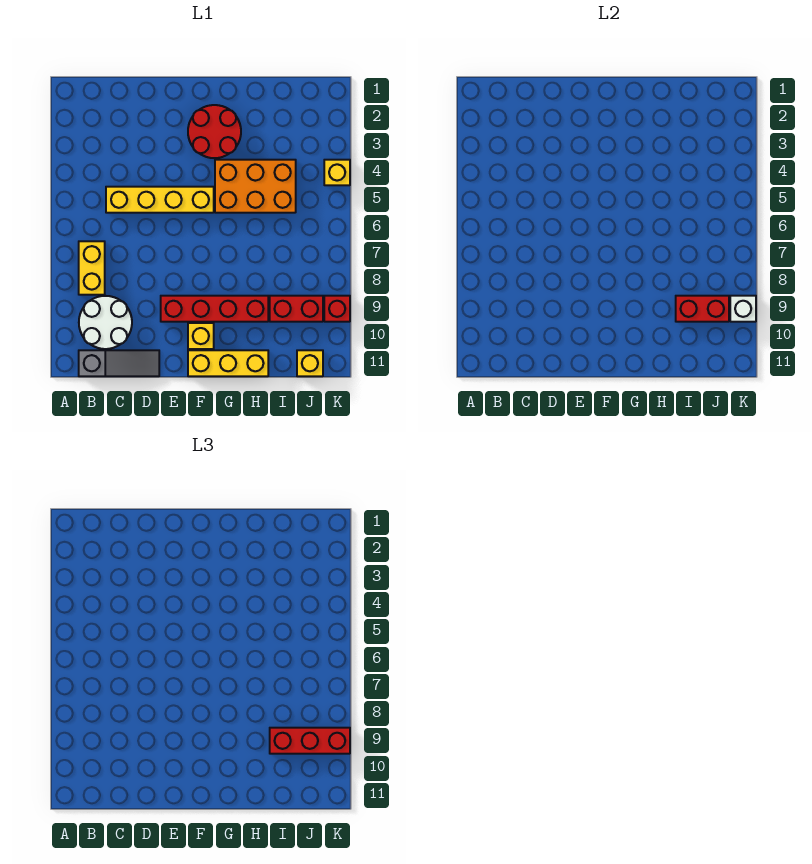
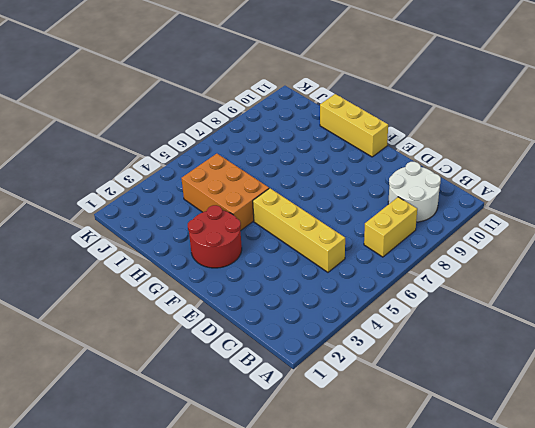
none -> grey 1x3 slope [79,350,159,376]
none -> red 1x4 brick [161,296,268,322]
none -> yellow 1x1 brick [188,323,214,349]

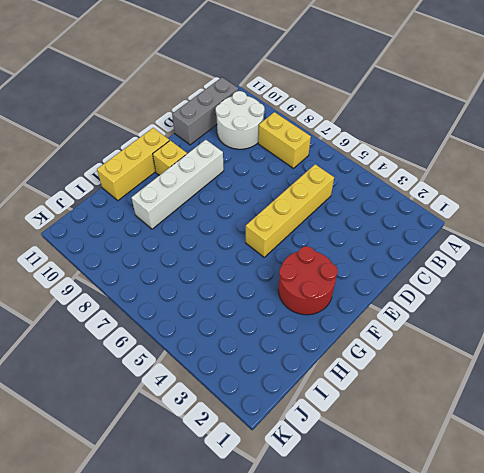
grey 1x3 brick [172,77,238,145] -> grey 1x3 slope [79,350,159,376]
white 1x4 brick [132,140,224,229] -> red 1x4 brick [161,296,268,322]
none -> orange 2x3 brick [215,160,296,213]
none -> red 1x2 brick [270,296,323,322]
none -> yellow 1x1 brick [297,350,323,376]

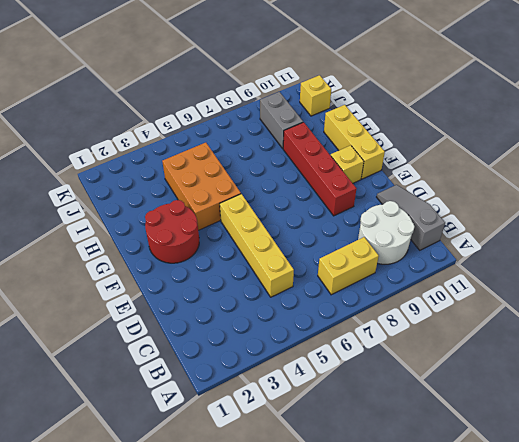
grey 1x2 brick [260,92,303,148] -> red 1x2 brick [270,296,323,322]
none -> yellow 1x1 brick [324,160,350,185]
none -> red 1x1 brick [324,296,350,322]
none -> red 1x2 brick [676,296,729,322]

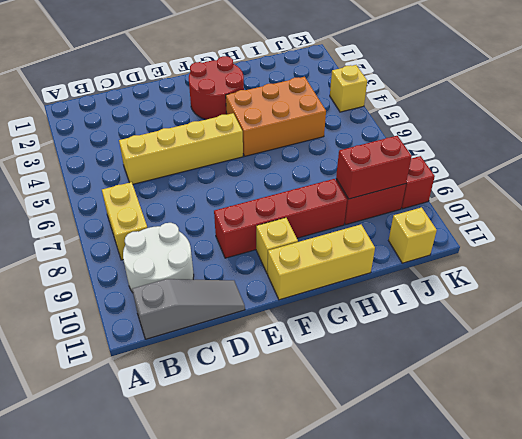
none -> white 1x1 brick [730,296,756,322]
none -> red 1x3 brick [270,728,350,754]

